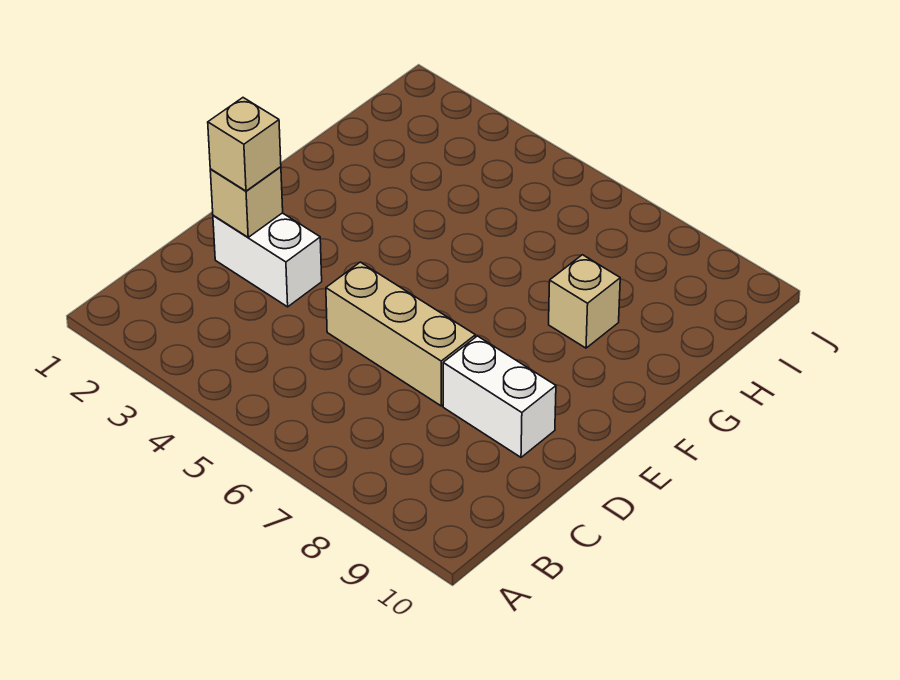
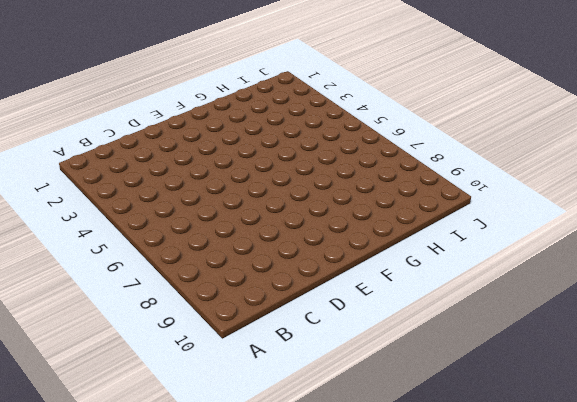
none -> white 1x2 brick [213,213,322,307]
none -> tan 1x3 brick [326,262,475,406]

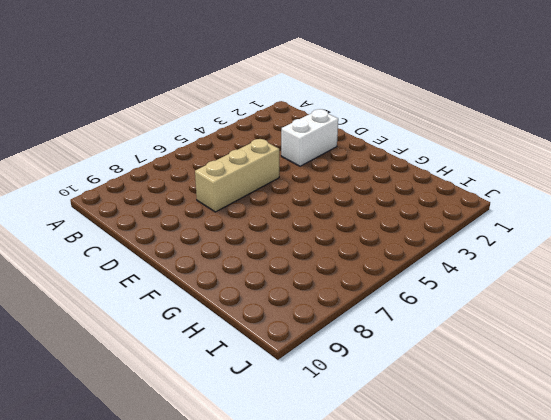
none -> white 1x2 brick [443,336,556,457]
none -> tan 1x1 brick [549,255,620,348]

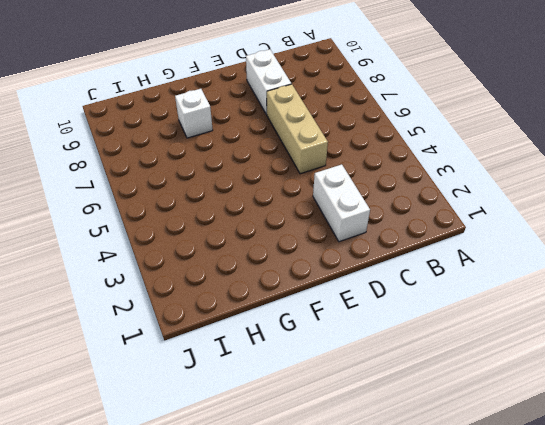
white 1x1 brick [175,89,213,138] -> tan 1x1 brick [549,255,620,348]
none -> tan 1x1 brick [210,167,283,237]
none -> tan 1x1 brick [208,98,281,191]

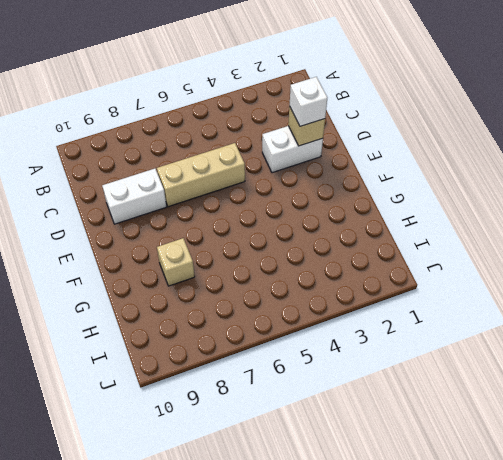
white 1x1 brick [290,77,327,126] -> tan 1x1 brick [208,98,281,191]

